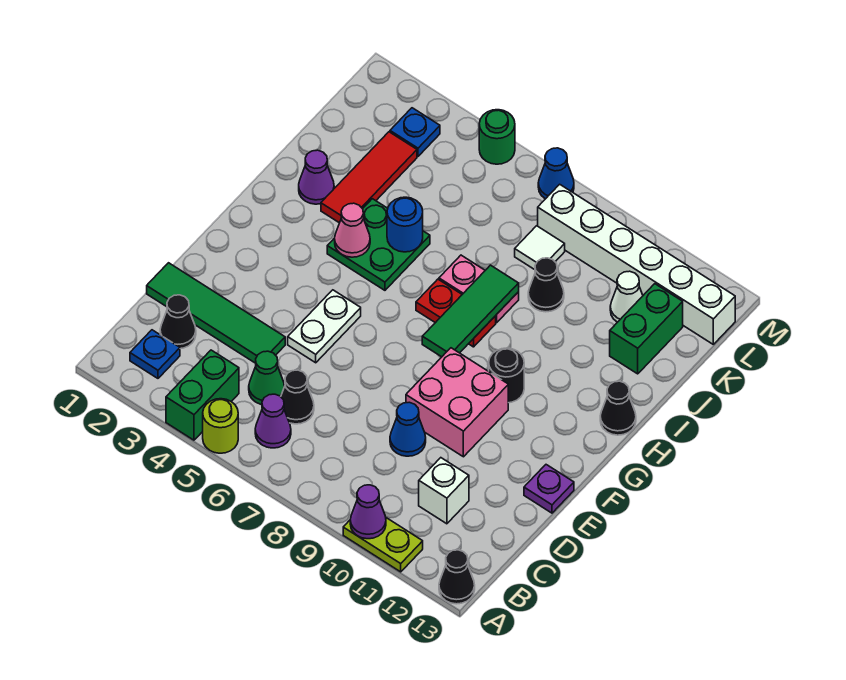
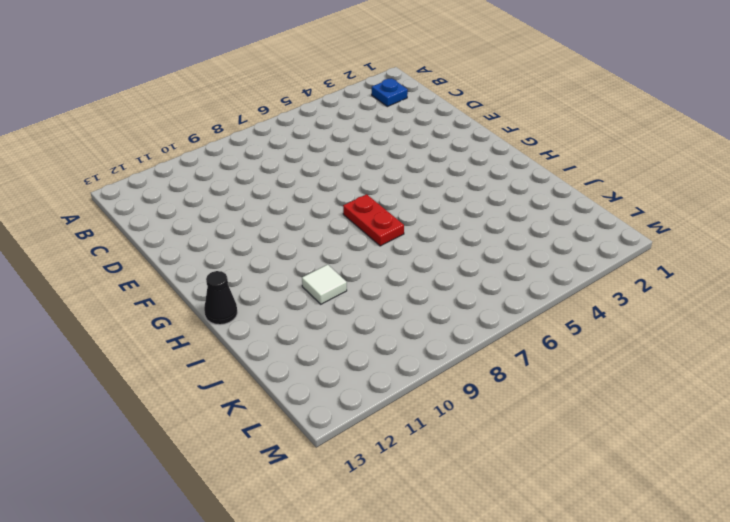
red 1x2 plate [343,194,404,246] -> red 1x2 plate turned to [416,279,496,347]
white 1x1 tile [302,265,347,304] -> white 1x1 tile moved to [515,226,565,270]
none -> green 1x2 brick [166,350,239,440]
none -> lime 1x1 round brick [203,399,238,453]
none -> lime 1x2 plate [343,518,423,572]
none -> black 1x1 cone [439,550,475,604]

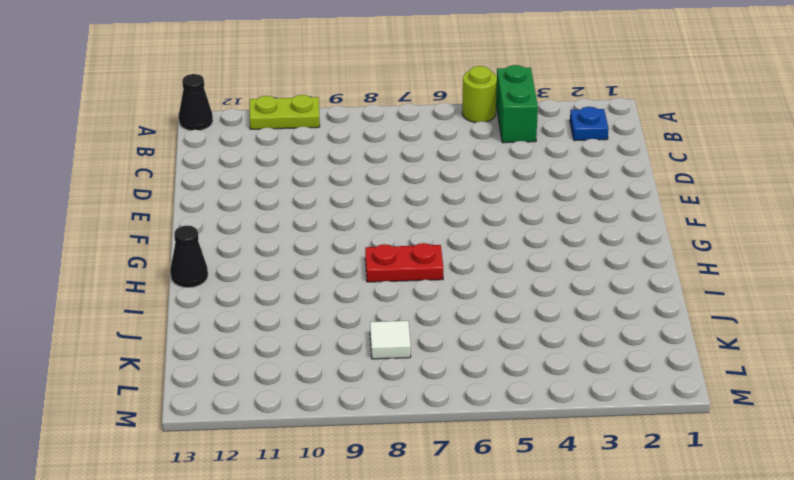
none -> purple 1x1 cone [255,394,291,448]
none -> black 1x1 cone [160,295,196,349]
none -> green 1x1 cone [249,351,284,405]
none -> black 1x1 cone [281,370,314,424]

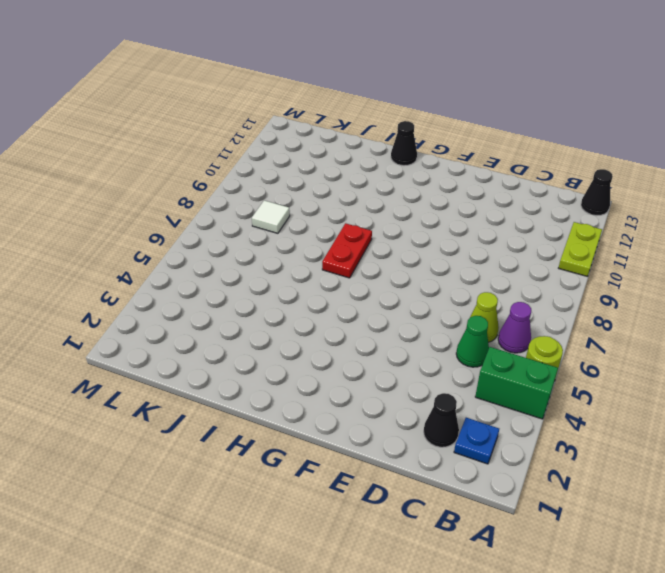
lime 1x1 cone [470,292,499,342] -> black 1x1 cone [281,370,314,424]
none -> white 1x1 brick [419,458,469,524]
none -> green 1x4 tile [147,263,285,363]
none -> blue 1x1 cone [390,402,426,456]
none -> white 1x2 plate [288,290,361,363]

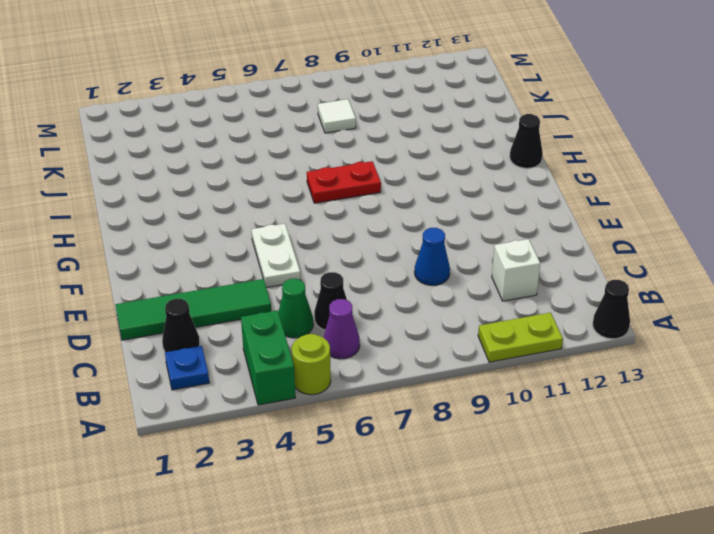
none -> pink 2x2 brick [406,348,508,457]
none -> purple 1x1 plate [524,465,574,513]
none -> black 1x1 round brick [489,348,524,403]
none -> green 2x2 plate [327,199,430,290]

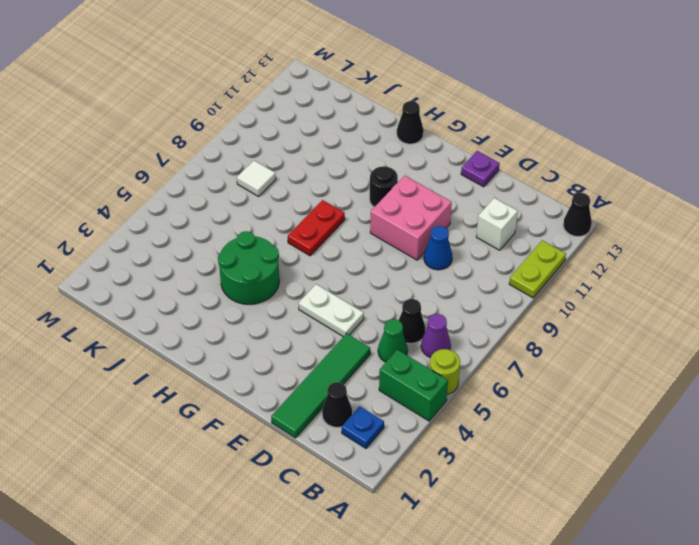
green 2x2 round brick [218,231,279,304] -> green 2x2 plate [327,199,430,290]
none -> purple 1x1 cone [299,150,334,204]
none -> red 1x3 tile [321,132,417,223]
none -> pink 1x2 plate [439,255,519,323]
none -> black 1x1 cone [528,258,564,312]

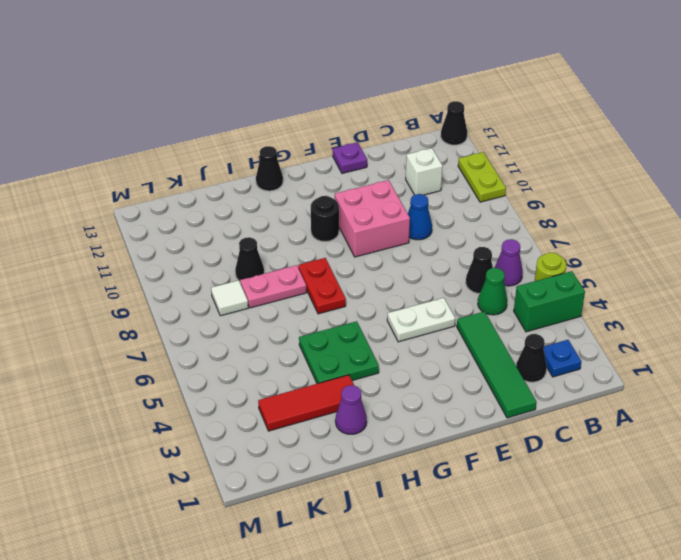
pink 1x2 plate [240,265,307,308] -> pink 1x2 plate turned to [439,255,519,323]
none -> green 1x2 brick [610,284,683,374]
none -> white 1x1 cone [610,271,643,322]
none -> blue 1x1 plate [390,108,440,156]
none -> white 1x6 brick [538,184,735,344]

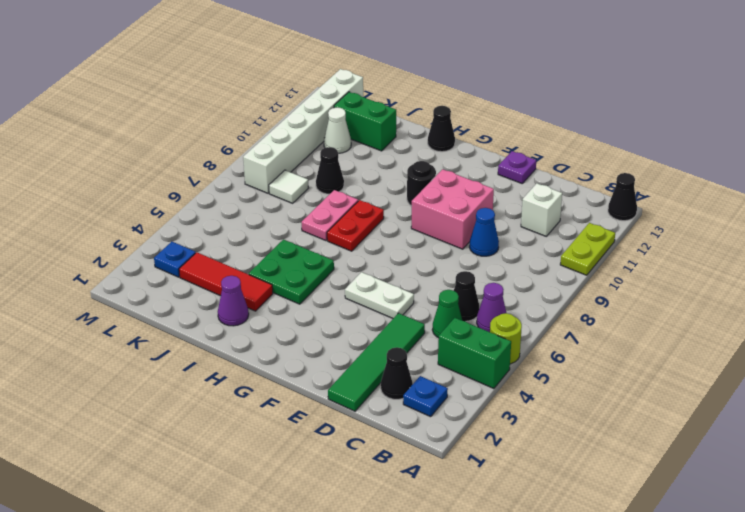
none -> green 1x1 round brick [479,110,515,164]
none -> blue 1x1 cone [538,148,574,199]
none -> purple 1x1 cone [350,485,386,539]
none -> green 1x3 tile [422,265,519,357]

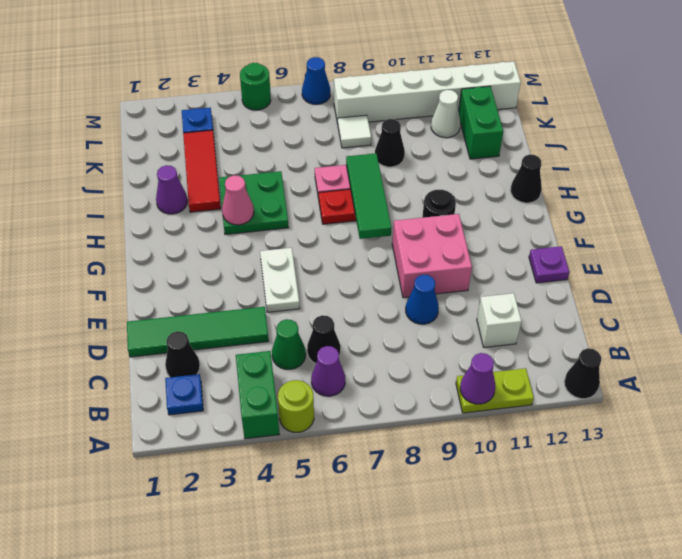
none -> blue 1x1 round brick [387,197,423,252]

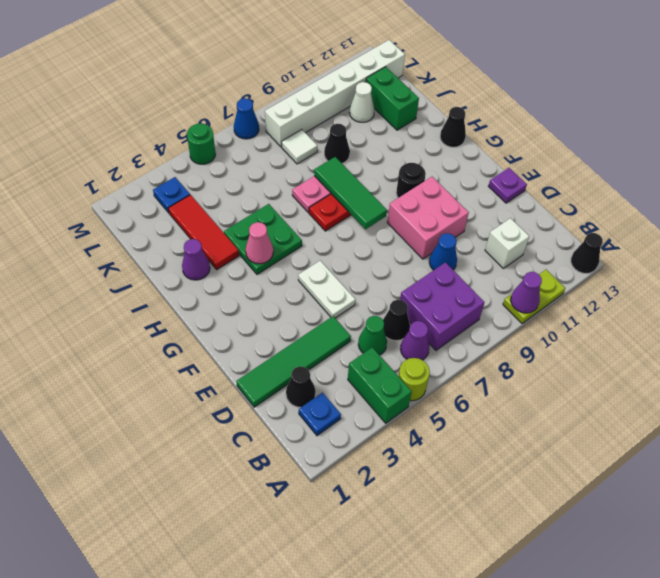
purple 2x2 brick [400,262,484,350] -> none
none -> blue 1x1 round brick [387,197,423,252]

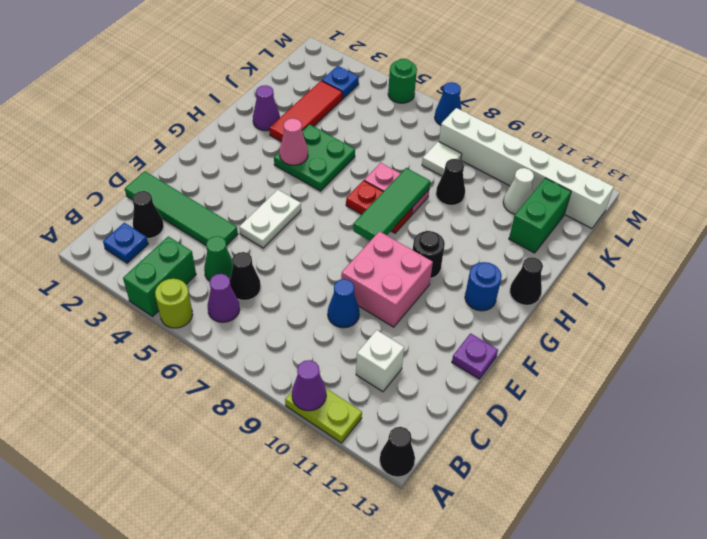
blue 1x1 round brick [465,262,502,311] -> blue 1x1 round brick moved to [387,197,423,252]

